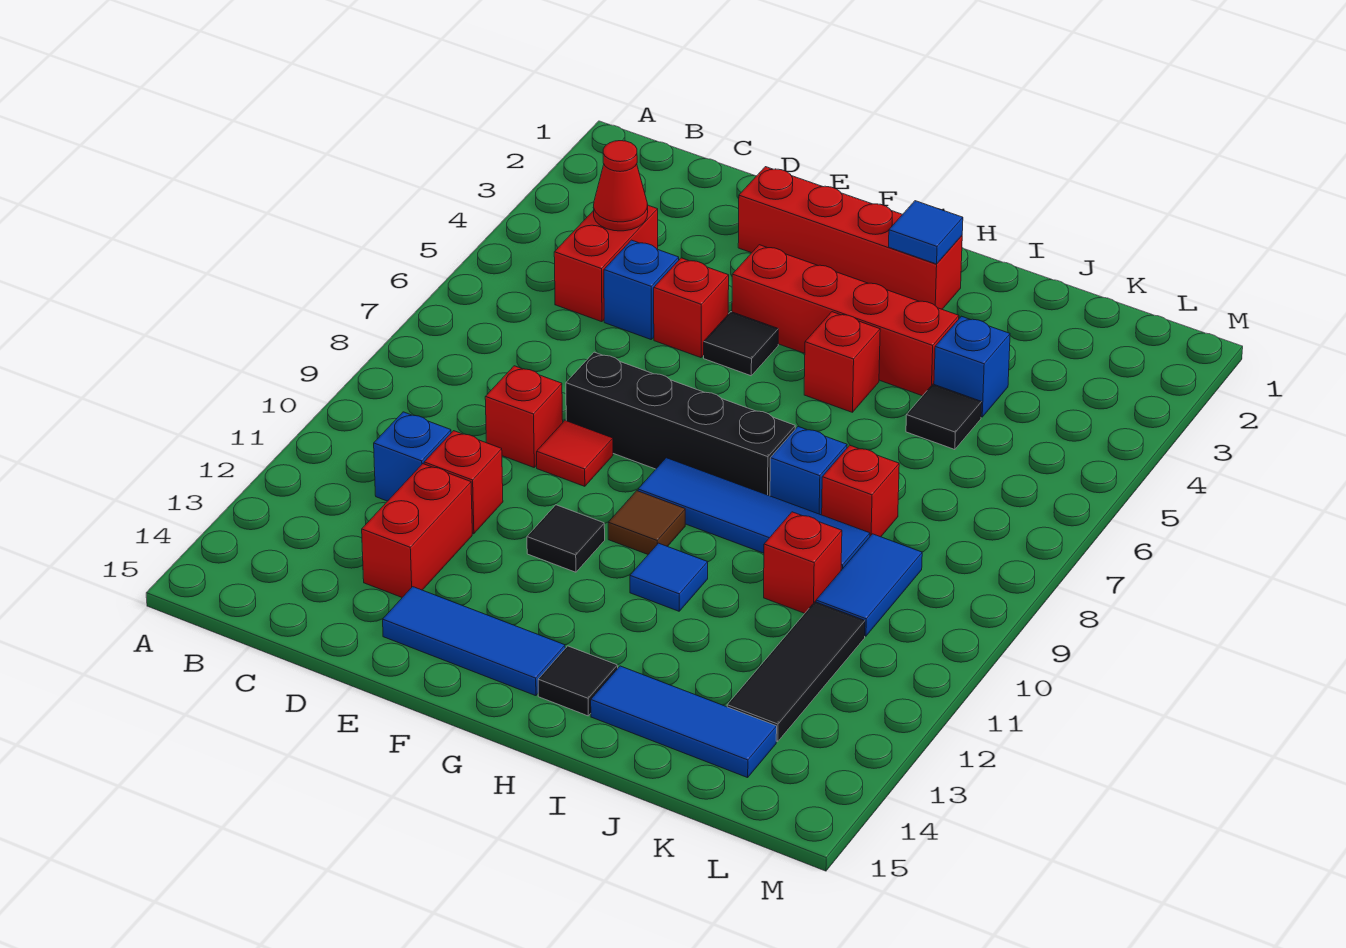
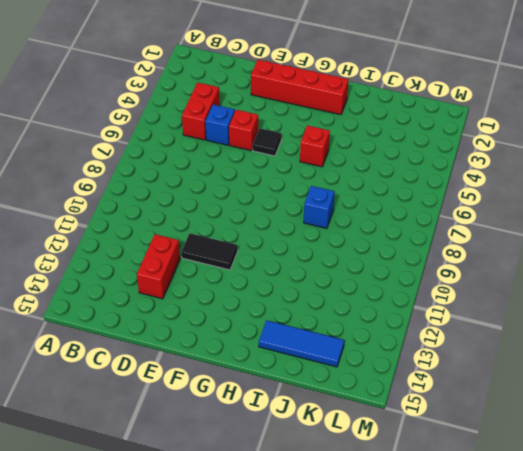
black 1x2 tile [181,233,238,270] -> black 1x1 tile [527,505,605,572]
none -> blue 1x1 brick [374,412,451,501]
none -> red 1x1 brick [485,366,563,467]
none -> red 1x1 brick [424,431,503,534]

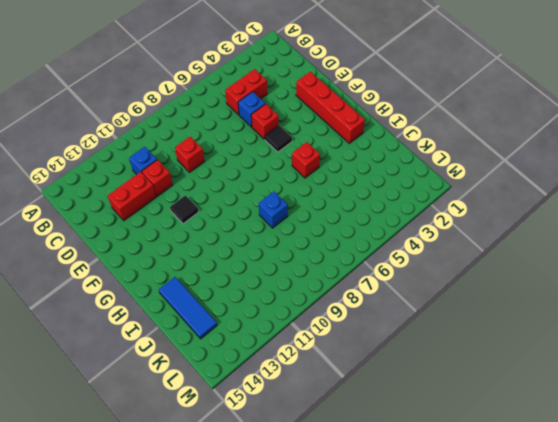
none -> black 1x4 brick [566,352,795,496]
none -> red 1x1 tile [537,421,613,486]
none -> blue 1x3 tile [383,587,565,696]

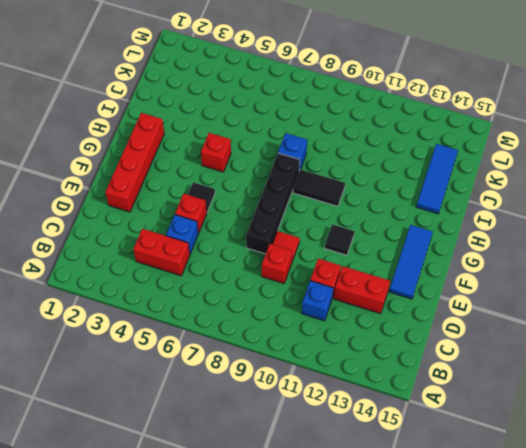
black 1x2 tile [293,170,345,206] -> blue 1x4 tile [638,458,870,570]
none -> red 1x4 brick [732,245,959,396]
none -> brown 1x1 tile [608,491,685,554]
none -> blue 1x1 tile [630,543,708,611]

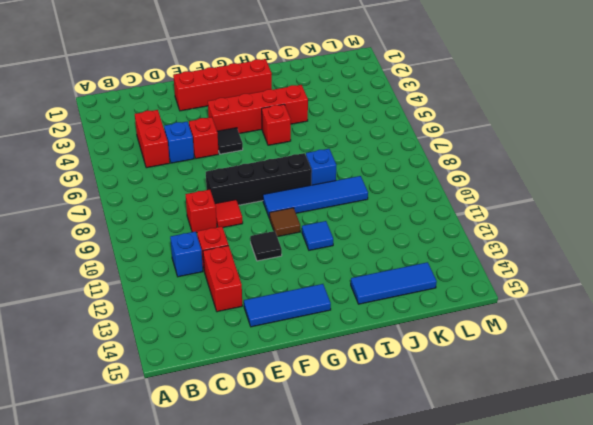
none -> black 1x1 tile [538,646,618,716]
none -> blue 1x1 brick [934,316,1010,417]
none -> black 1x1 tile [906,384,982,450]

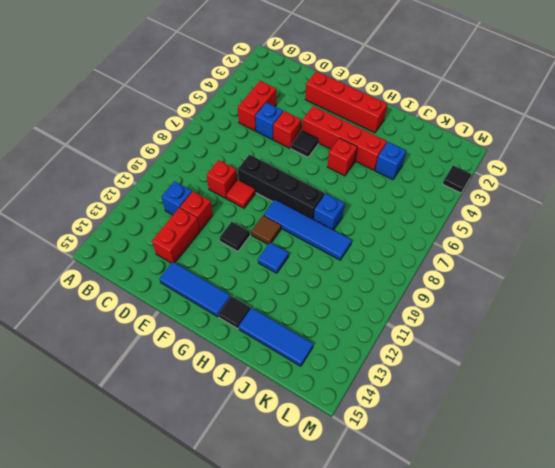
black 1x1 tile [443,165,472,193] -> black 1x1 tile moved to [906,384,982,450]
none -> red 1x1 brick [822,445,899,537]
none -> red 1x1 brick [764,512,842,613]
none -> blue 1x2 tile [816,534,922,636]

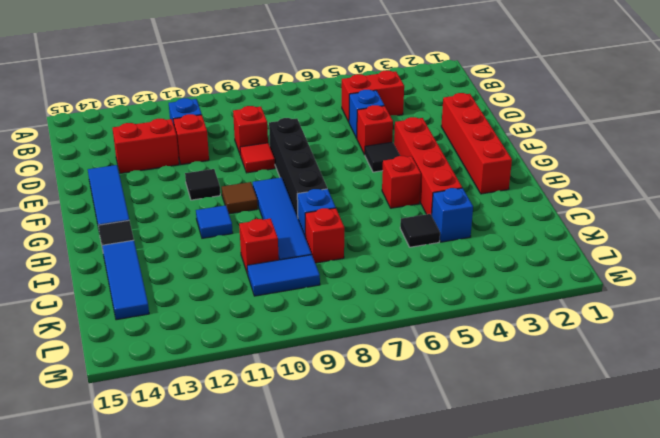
none -> black 1x3 tile [727,602,865,742]
none -> red 1x1 cone [593,141,648,231]
none -> blue 1x1 tile [889,201,963,264]

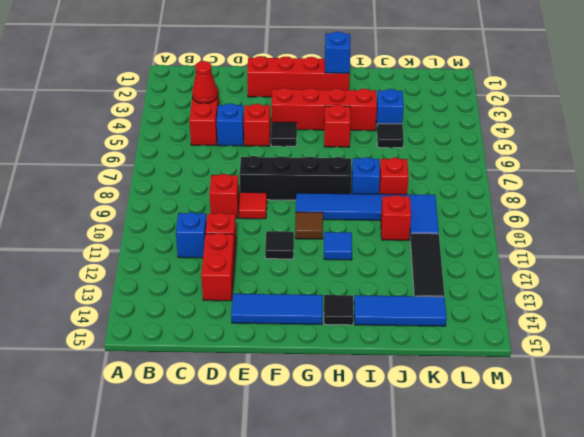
blue 1x1 brick [325,32,350,73] -> blue 1x1 tile [889,201,963,264]

